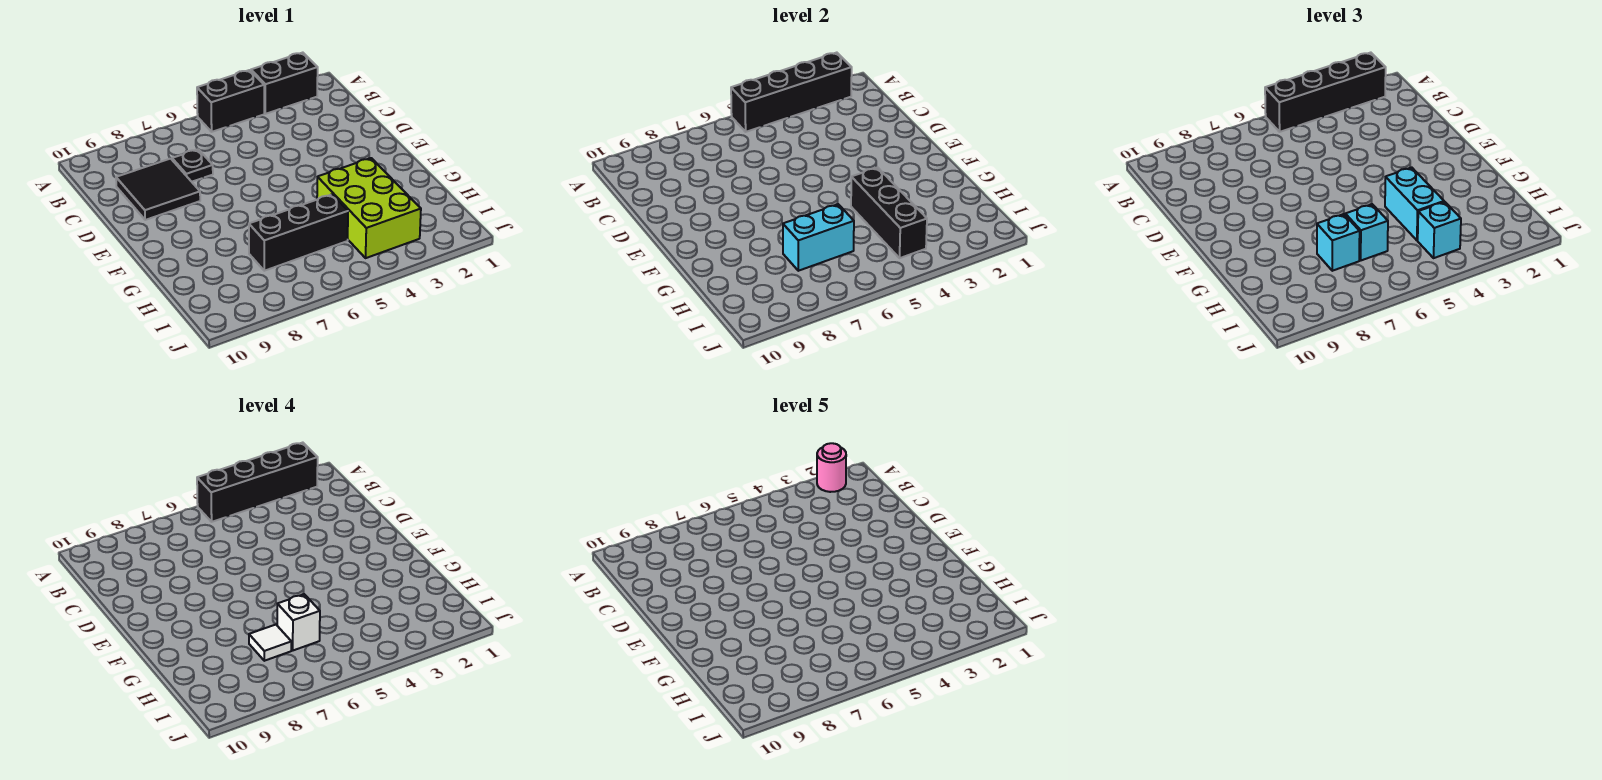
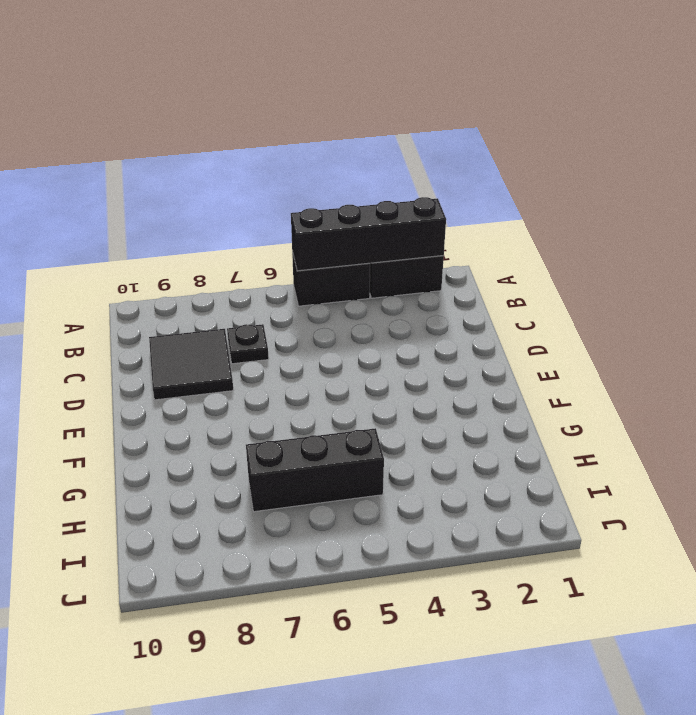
none -> lime 2x3 brick [317,158,421,258]
none -> black 1x3 brick [851,167,927,258]
none -> cyan 1x2 brick [783,204,854,271]

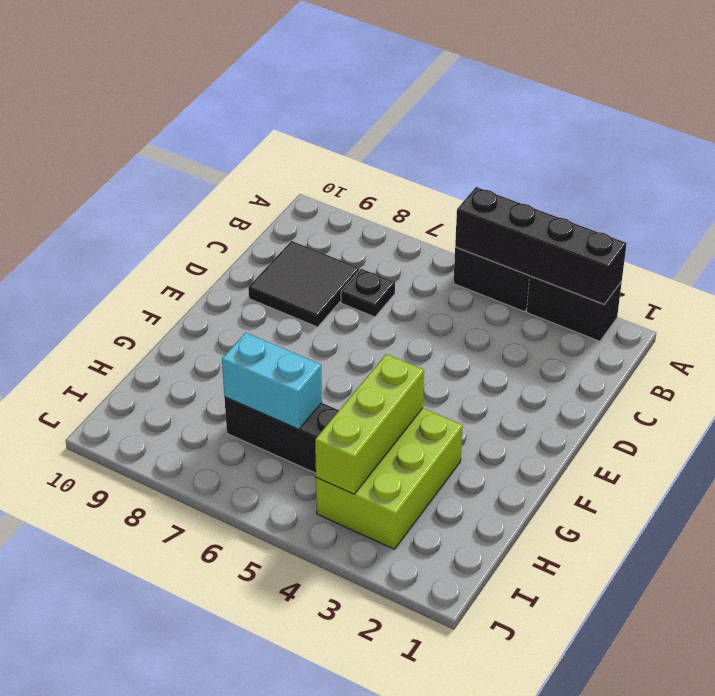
lime 1x3 brick [315,354,424,494] -> black 1x3 brick [851,167,927,258]
none -> black 1x4 brick [1265,53,1386,132]
none -> cyan 1x2 brick [1385,167,1444,240]
none -> cyan 1x1 brick [1345,204,1388,260]

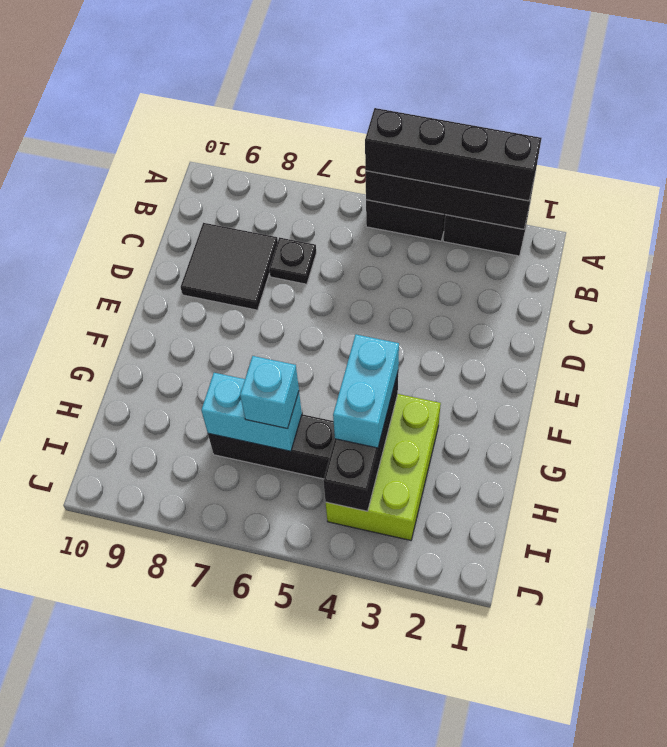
none -> cyan 1x1 brick [1317,214,1360,271]
none -> cyan 1x1 brick [1418,202,1461,258]
none -> black 1x4 brick [197,443,318,522]

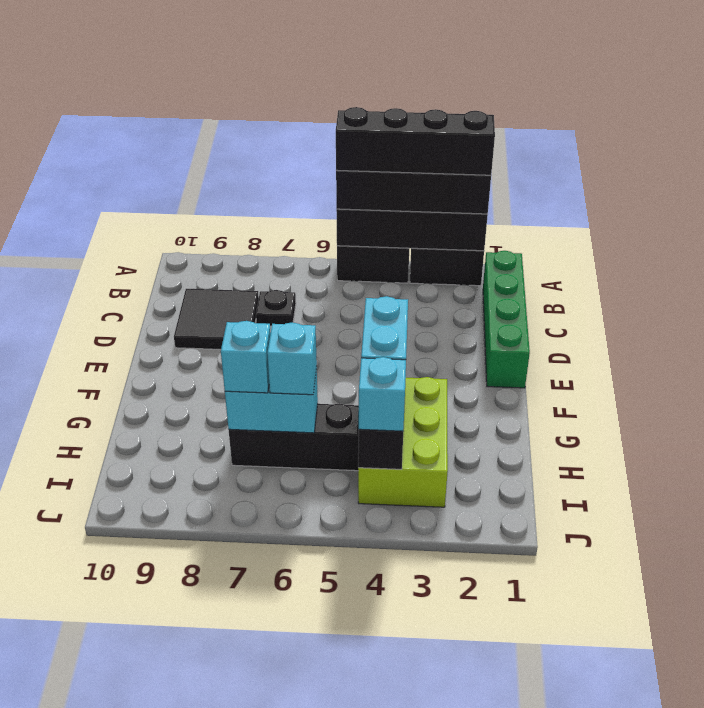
green 1x4 brick [483,251,530,388] -> none
none -> white 1x1 brick [277,594,320,650]
none -> white 1x1 tile [249,625,291,661]
none -> pink 1x1 round brick [817,443,846,492]

